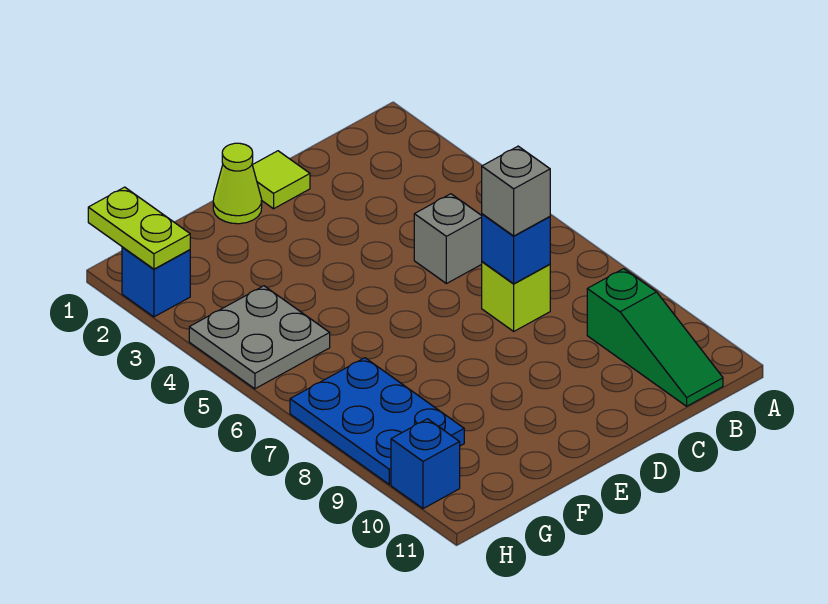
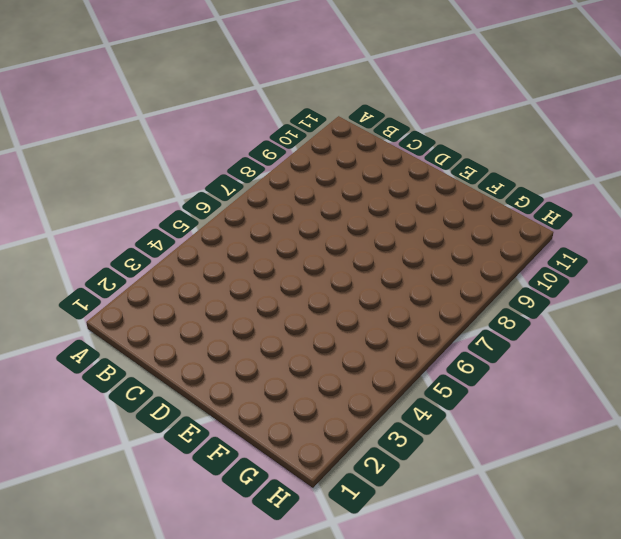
none -> green 1x3 slope [587,269,723,406]
none -> grey 1x1 brick [414,194,482,284]
none -> lime 1x1 brick [482,262,550,331]

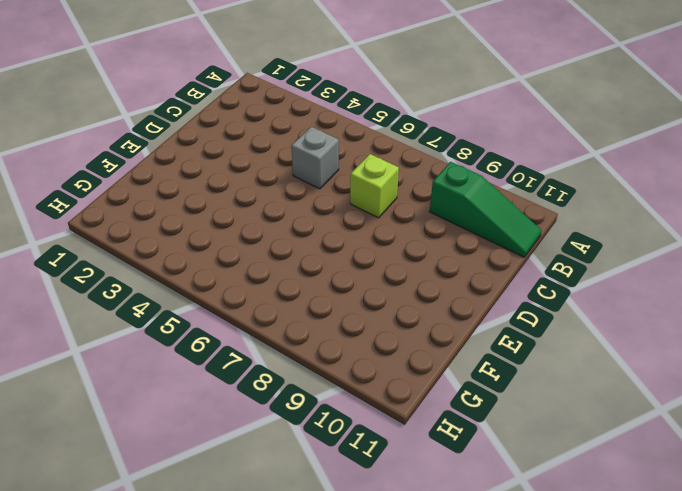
none -> lime 1x1 tile [253,151,310,209]
none -> lime 1x1 cone [213,143,262,224]
none -> grey 2x2 plate [189,286,330,389]

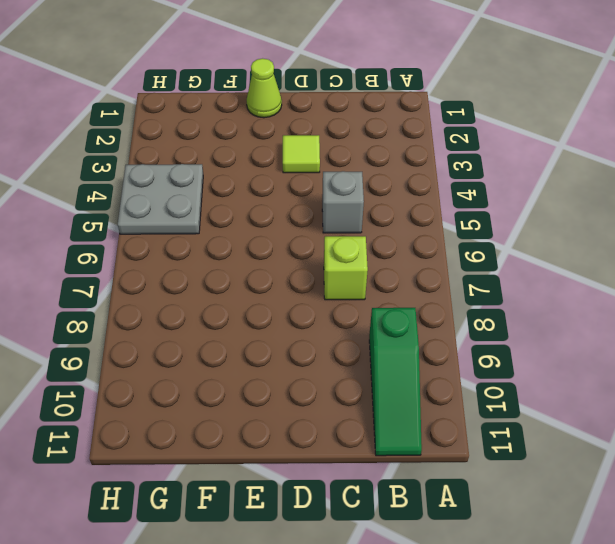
lime 1x1 tile [283,135,320,173] -> lime 1x1 tile moved to [253,151,310,209]
none -> blue 2x3 plate [290,358,464,485]
none -> blue 1x1 brick [122,247,190,317]
none -> blue 1x1 brick [391,419,460,509]

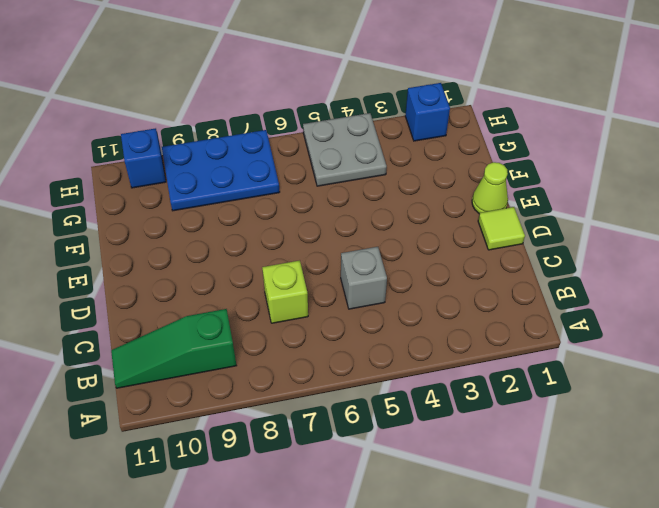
none -> blue 1x1 brick [482,214,550,284]
none -> lime 1x2 plate [88,187,190,269]
none -> grey 1x1 brick [482,146,550,236]

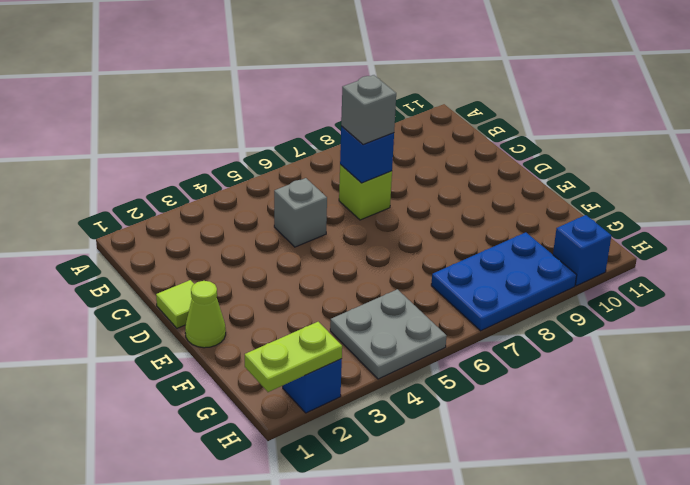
none -> green 1x3 slope [587,269,723,406]

